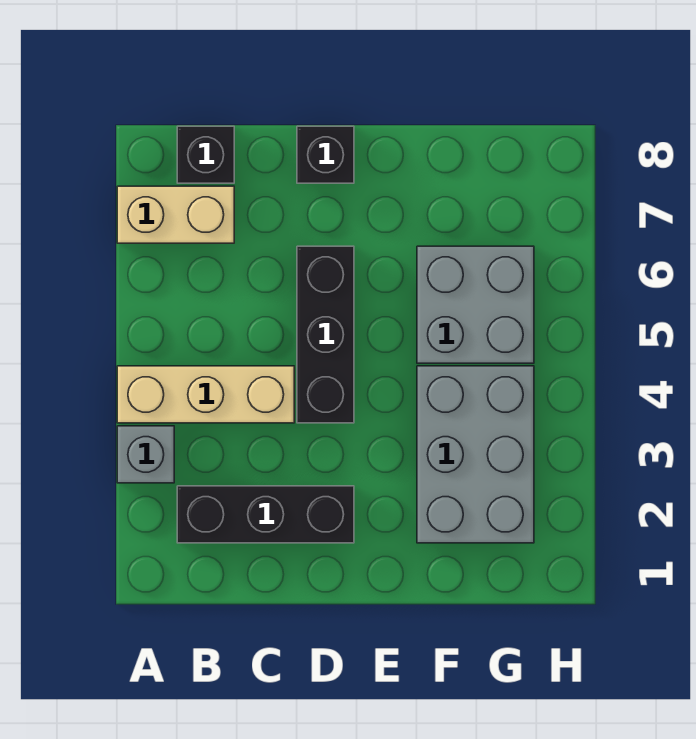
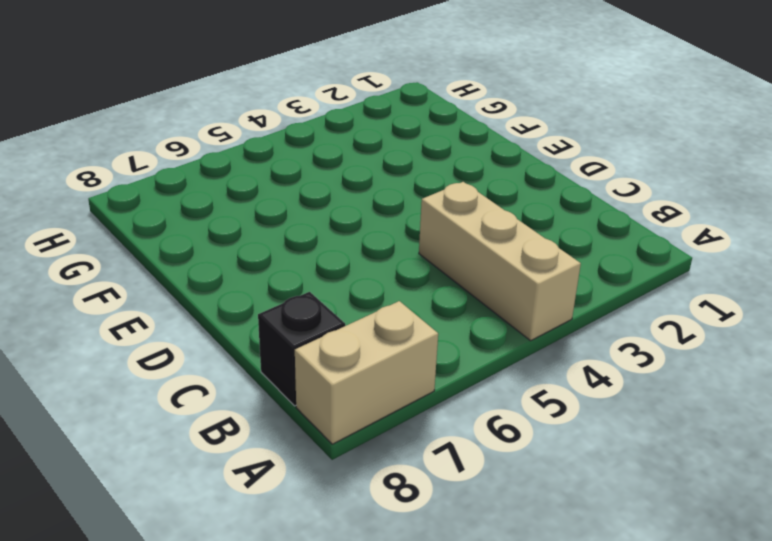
tan 1x2 brick [295,301,438,444] -> tan 1x2 brick turned to [117,186,234,243]
none -> grey 1x1 brick [117,426,174,483]
none -> black 1x3 brick [177,486,354,543]

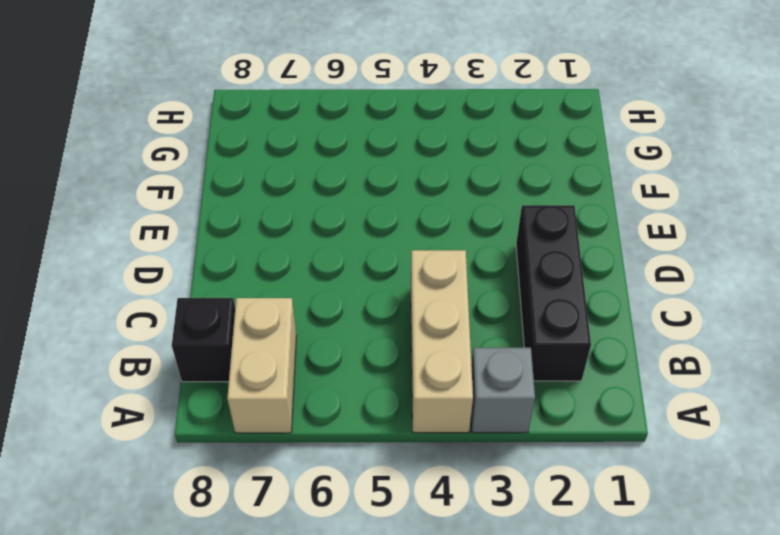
none -> black 1x3 brick [297,246,354,423]
none -> black 1x1 brick [297,126,354,183]

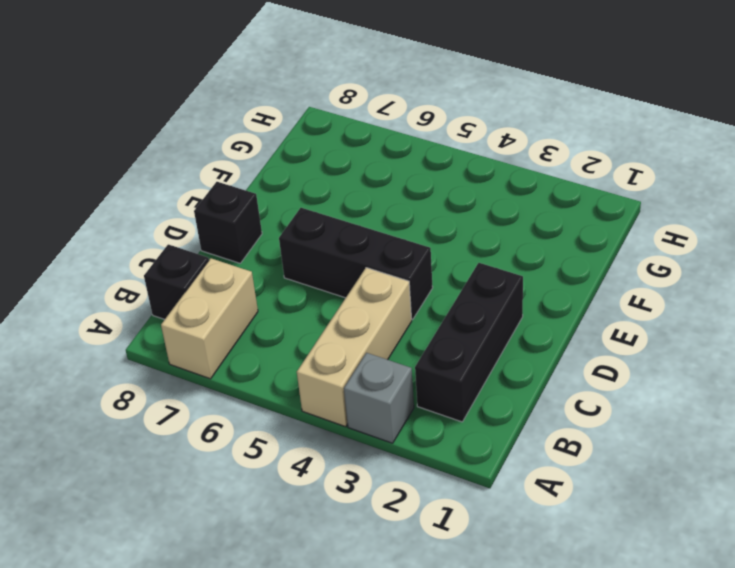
none -> grey 2x3 brick [417,366,534,543]
none -> grey 2x2 brick [417,246,534,363]

